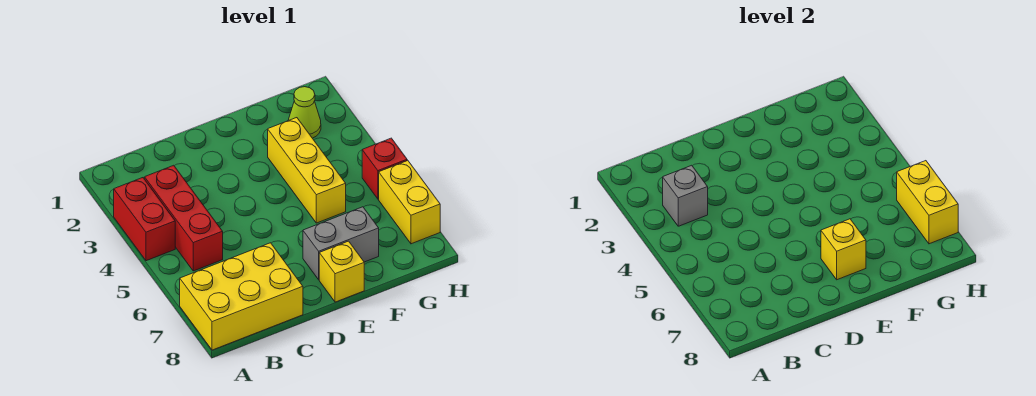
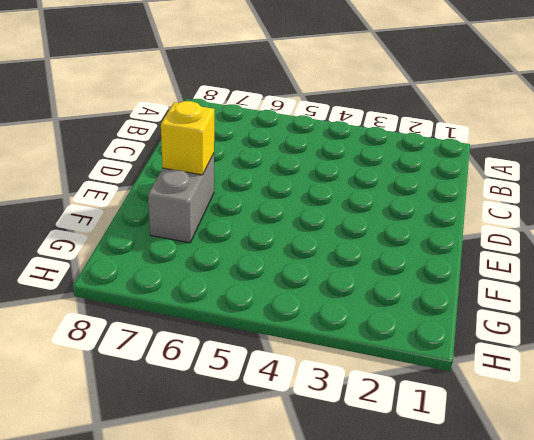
none -> red 1x2 brick [114,178,175,261]
none -> yellow 2x3 brick [180,243,303,350]
none -> red 1x3 brick [145,165,223,271]

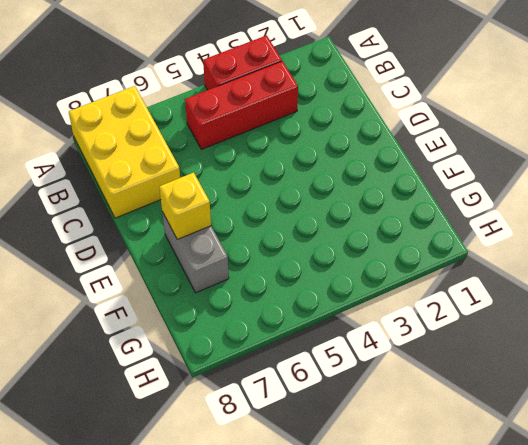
none -> yellow 1x1 brick [319,241,364,302]
none -> yellow 1x3 brick [268,118,346,223]
none -> lime 1x1 cone [289,87,321,138]

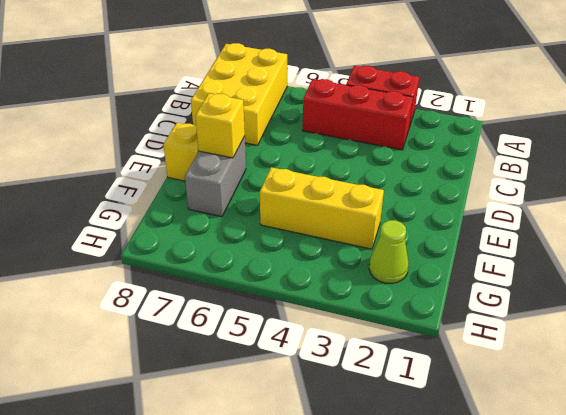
none -> red 1x1 brick [362,138,407,199]
none -> yellow 1x2 brick [379,160,440,244]
none -> grey 1x1 brick [663,165,708,226]

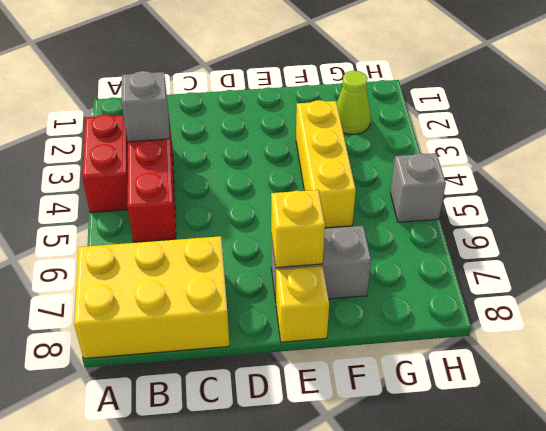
grey 1x1 brick [390,153,446,222] -> red 1x1 brick [362,138,407,199]
none -> yellow 1x2 brick [379,160,440,244]
none -> yellow 1x2 brick [897,161,958,244]

